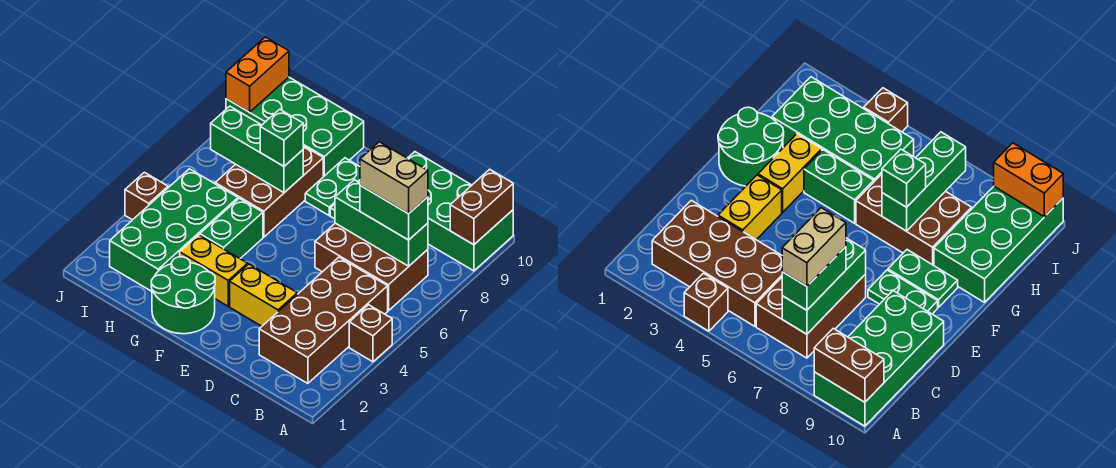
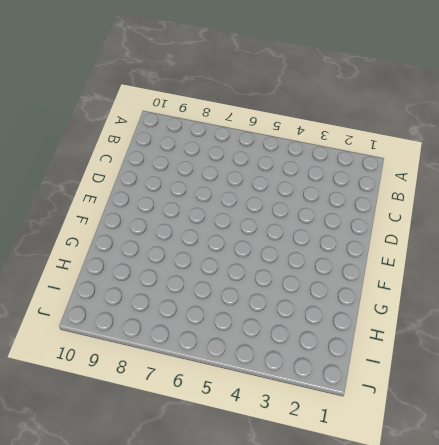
none -> brown 1x1 brick [349,305,392,362]
none -> green 2x4 brick [408,152,513,271]
none -> brown 2x4 brick [259,257,388,383]

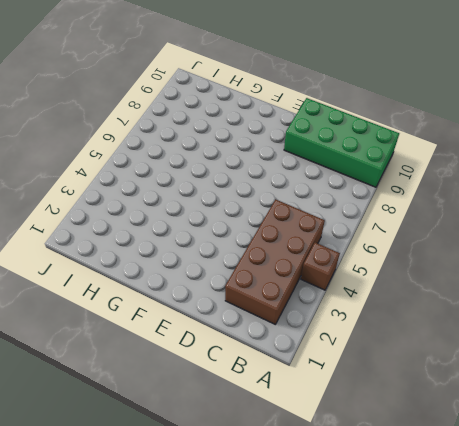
none -> brown 2x3 brick [315,223,428,311]
none -> yellow 1x2 brick [230,264,297,326]
none -> green 1x2 plate [868,270,938,314]

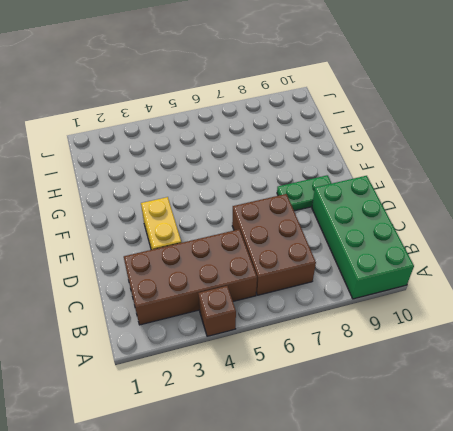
none -> green 2x2 round brick [151,257,215,334]
none -> yellow 1x2 brick [180,235,248,306]
none -> green 1x2 plate [305,158,360,215]

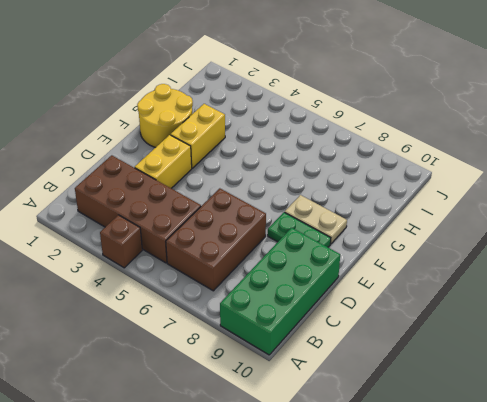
yellow 2x2 round brick [137,84,193,147] -> green 2x2 round brick [151,257,215,334]
tan 1x2 plate [285,195,347,244] -> green 1x2 plate [305,158,360,215]
none -> green 1x2 brick [200,198,263,259]
none -> brown 2x3 brick [215,146,323,237]
none -> green 2x4 brick [226,77,364,177]

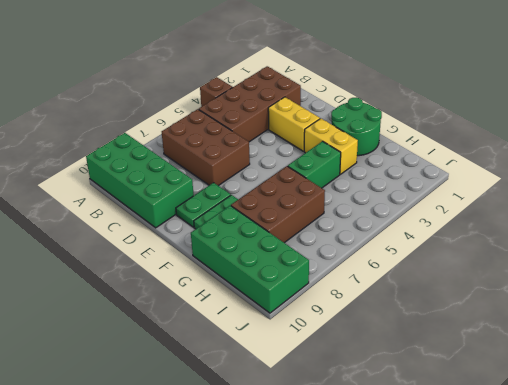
none -> green 2x4 brick [110,169,238,291]
none -> brown 1x1 brick [125,172,168,220]
none -> brown 1x2 brick [450,169,513,245]

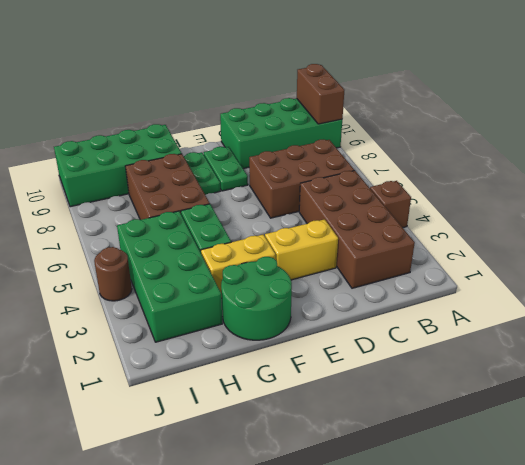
brown 1x1 round brick [94,247,132,301] -> brown 1x1 brick [125,172,168,220]
none -> green 1x3 brick [335,180,428,266]
none -> green 1x3 brick [211,106,303,193]
none -> orange 1x2 brick [226,37,289,112]

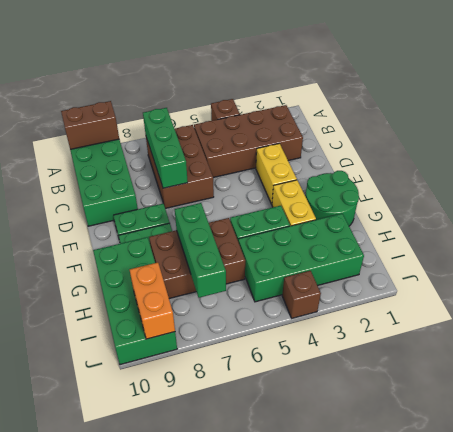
orange 1x2 brick [130,262,175,339] -> orange 1x2 brick turned to [226,37,289,112]
none -> green 1x2 brick [360,186,428,240]
none -> green 1x1 brick [260,109,303,166]
none -> tan 1x2 brick [360,142,428,214]

